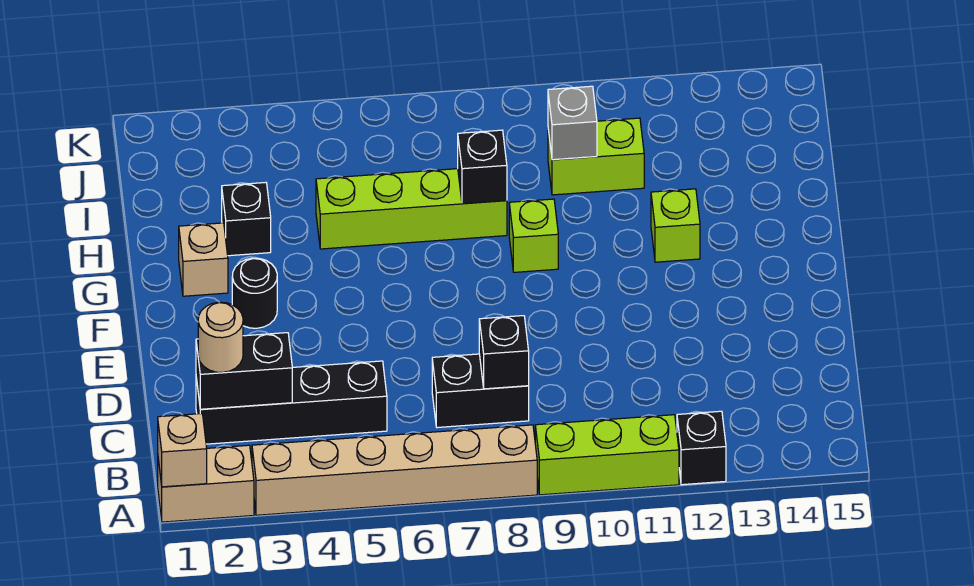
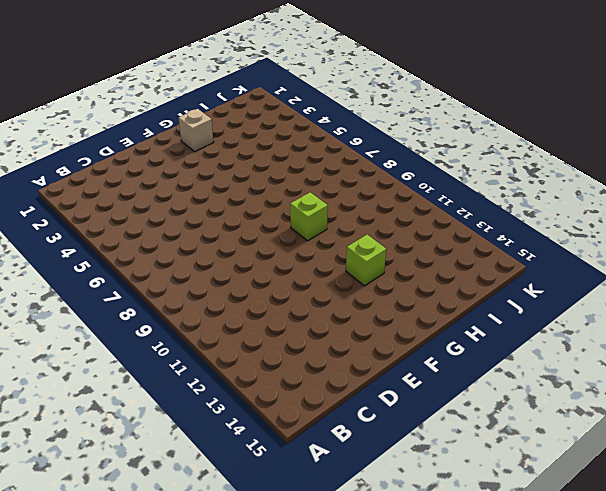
none -> tan 1x2 brick [158,445,254,522]
none -> tan 1x6 brick [252,425,537,515]
none -> lime 1x3 brick [535,415,679,495]

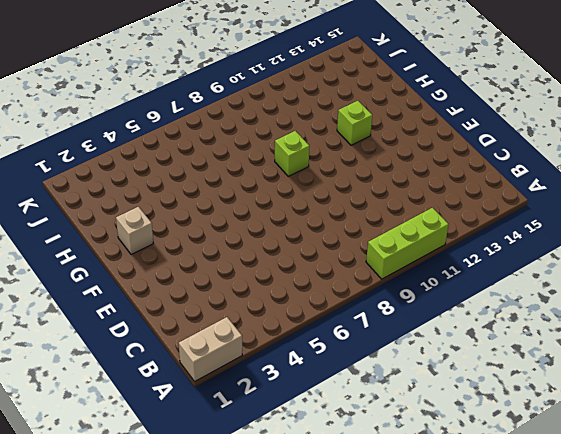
none -> tan 1x6 brick [252,425,537,515]
none -> black 1x1 brick [677,411,726,485]
none -> black 1x4 brick [196,361,387,444]

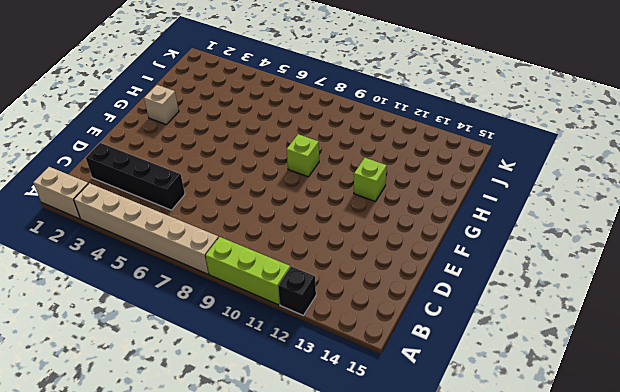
none -> black 1x2 brick [432,354,529,428]
none -> black 1x1 round brick [232,258,277,328]
none -> black 1x1 brick [222,183,271,256]

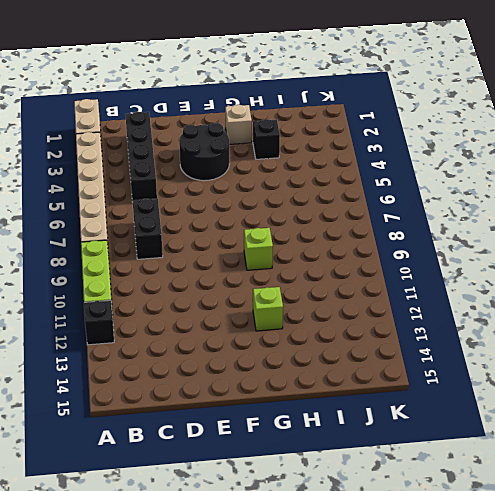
black 2x2 round brick [179,123,230,181] -> black 1x1 round brick [232,258,277,328]
none -> lime 1x4 brick [316,169,507,249]
none -> lime 1x2 brick [548,118,644,195]
none -> tan 1x1 brick [158,414,207,487]

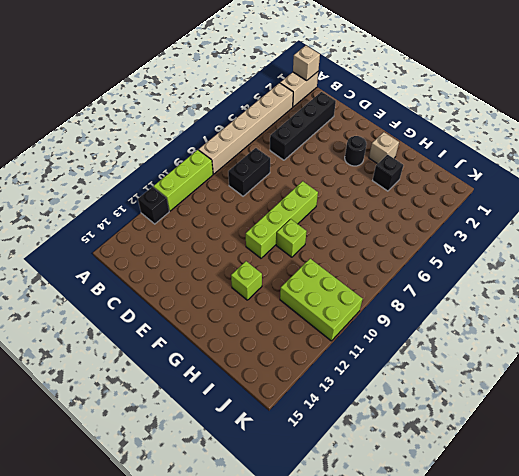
lime 1x4 brick [246,181,318,258] -> lime 1x4 brick moved to [316,169,507,249]
lime 2x3 brick [280,259,363,341] -> lime 1x2 brick [548,118,644,195]
none -> black 1x2 brick [196,333,292,409]
none -> black 1x1 brick [479,316,529,389]
none -> black 1x1 brick [458,130,507,204]

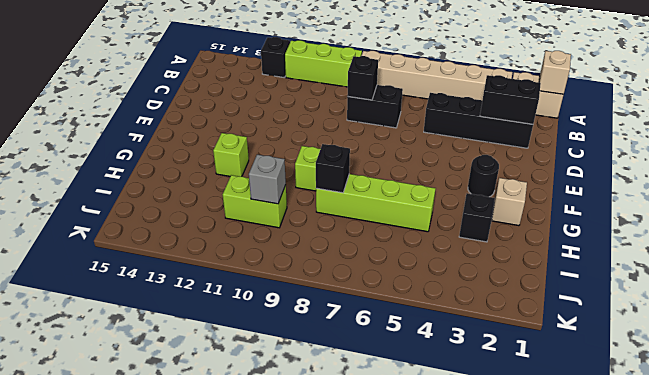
none -> tan 1x1 round brick [198,302,243,372]

